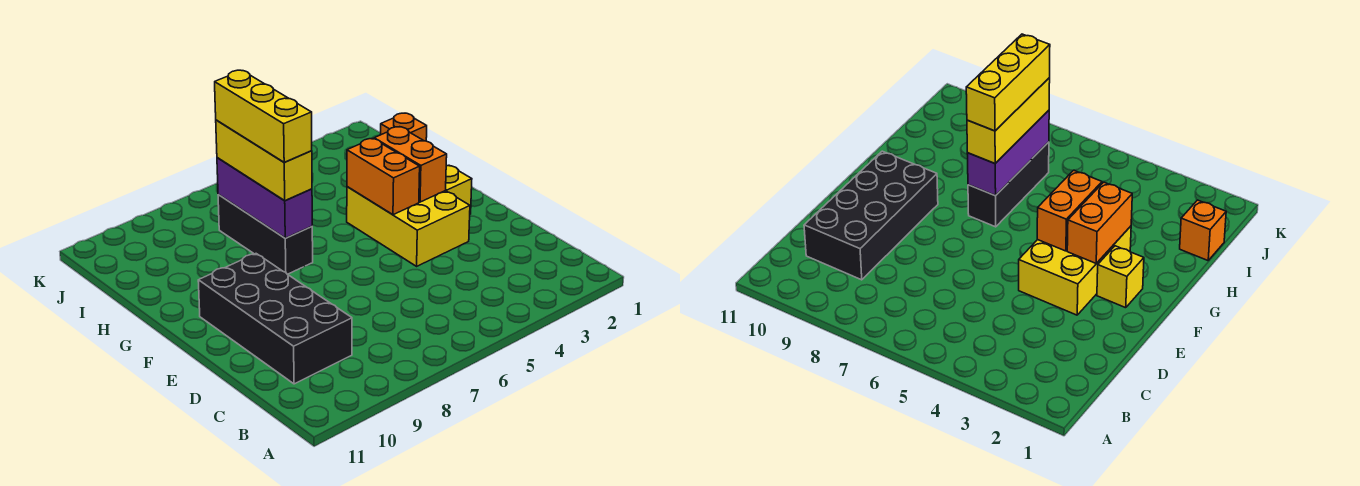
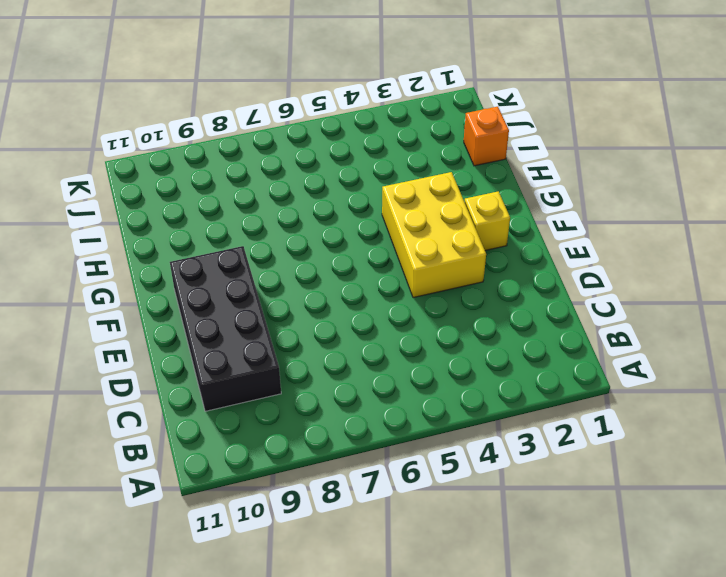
none -> black 1x3 brick [218,195,313,274]
none -> orange 1x2 brick [374,127,447,202]

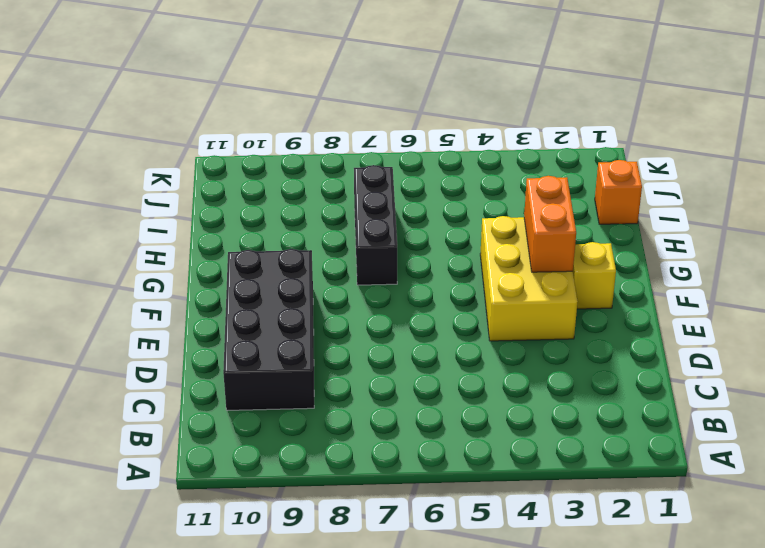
none -> orange 1x2 brick [347,139,420,215]
none -> purple 1x3 brick [217,158,312,238]

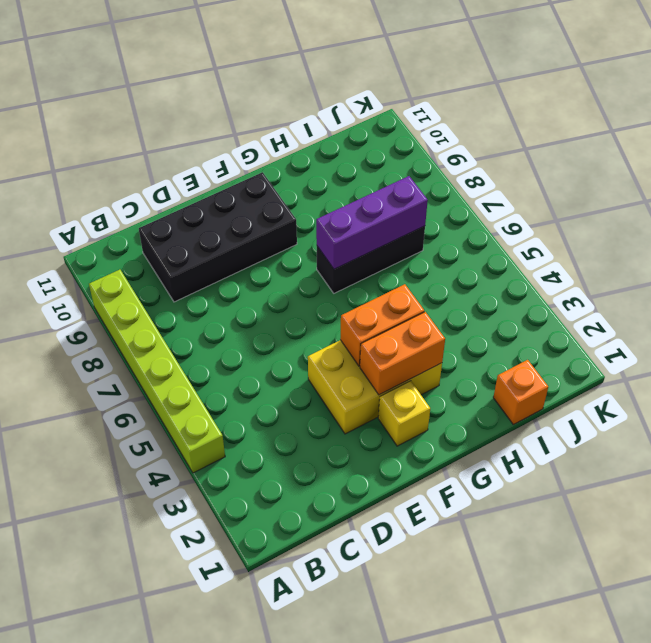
lime 1x6 brick [89,270,225,473] -> none
none -> yellow 1x3 brick [216,120,312,201]
none -> yellow 1x3 brick [215,70,312,162]

